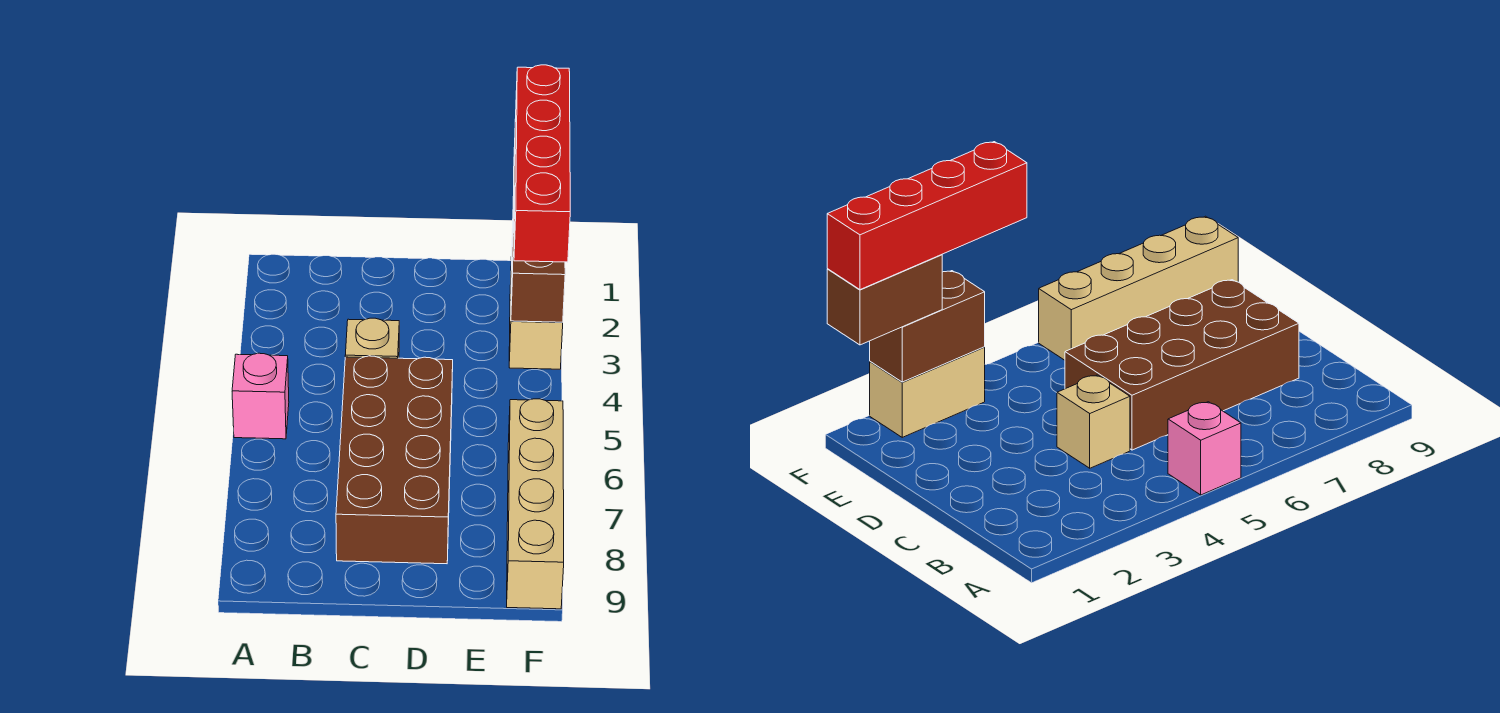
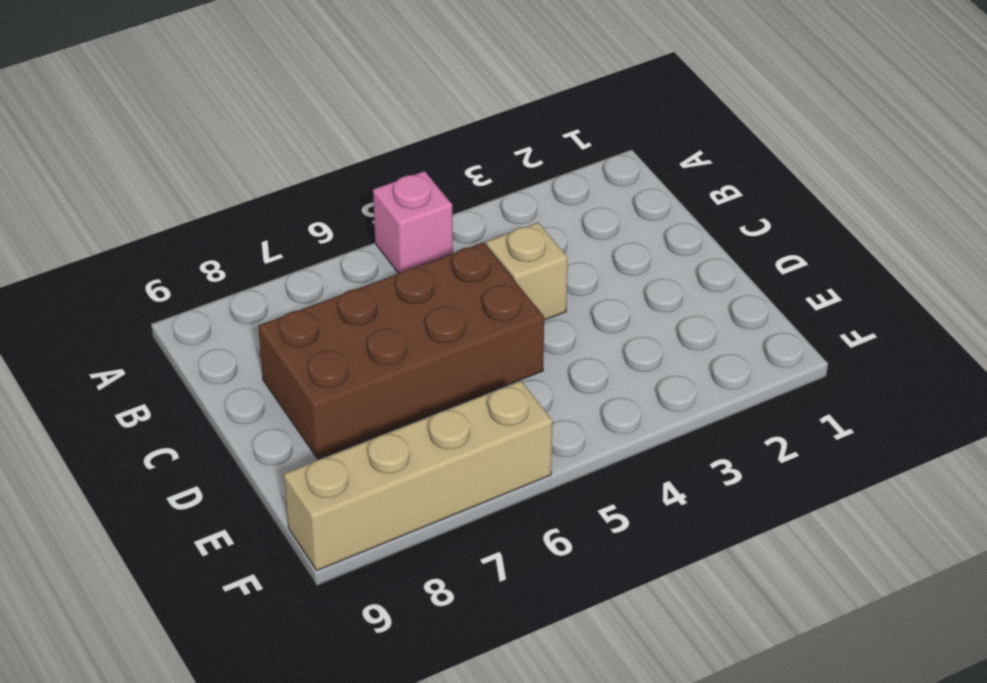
none -> tan 1x2 brick [509,257,563,369]
none -> brown 1x2 brick [511,228,565,323]

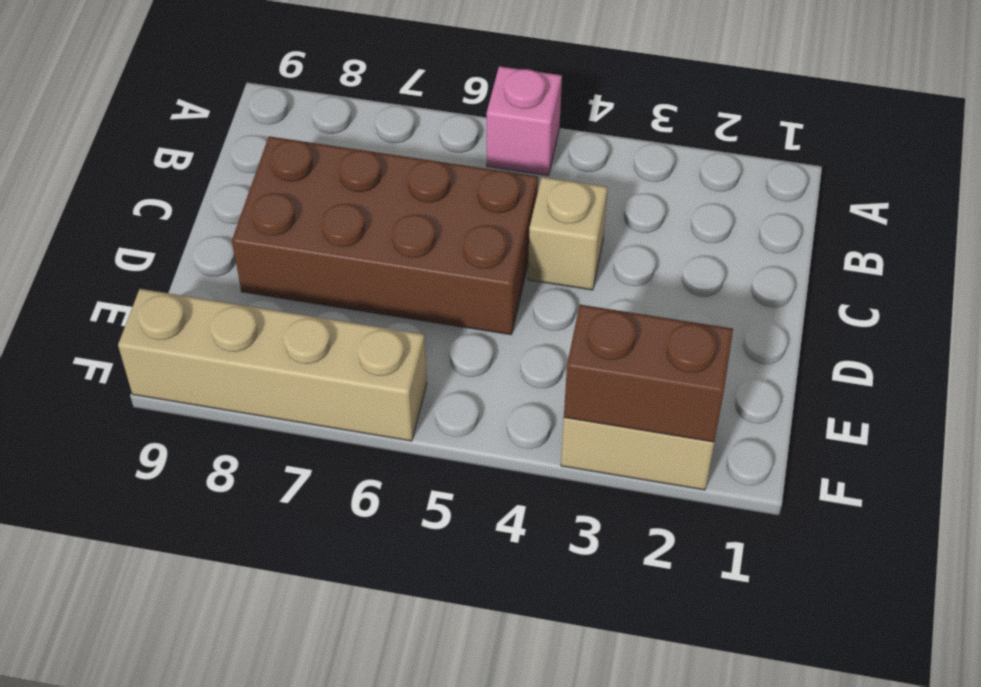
none -> brown 1x2 brick [827,255,942,345]
none -> red 1x4 brick [514,65,570,262]

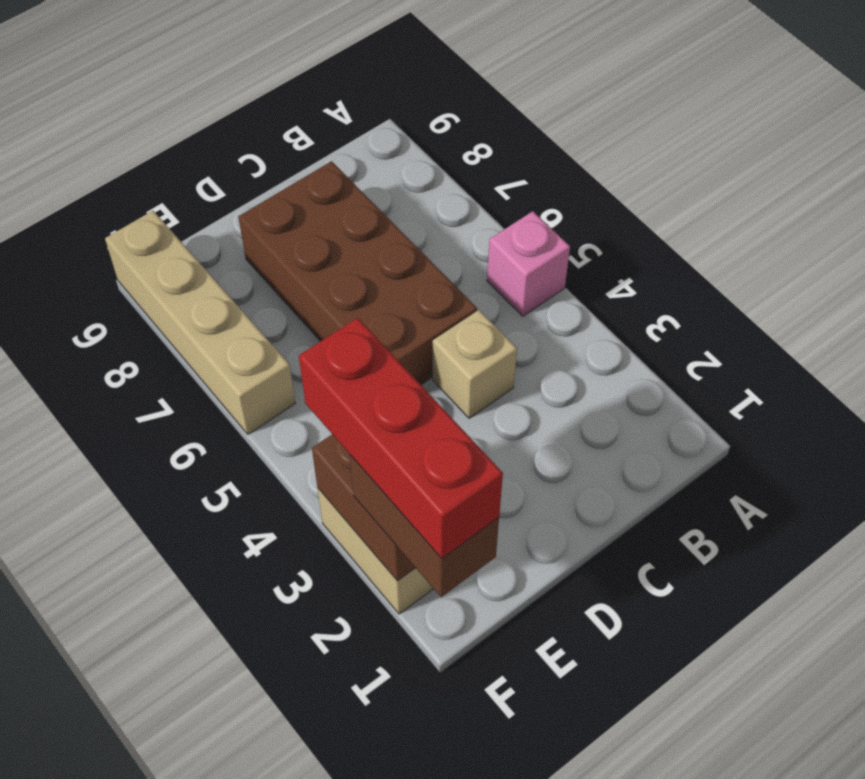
red 1x3 brick [299,318,503,559] -> red 1x4 brick [514,65,570,262]

